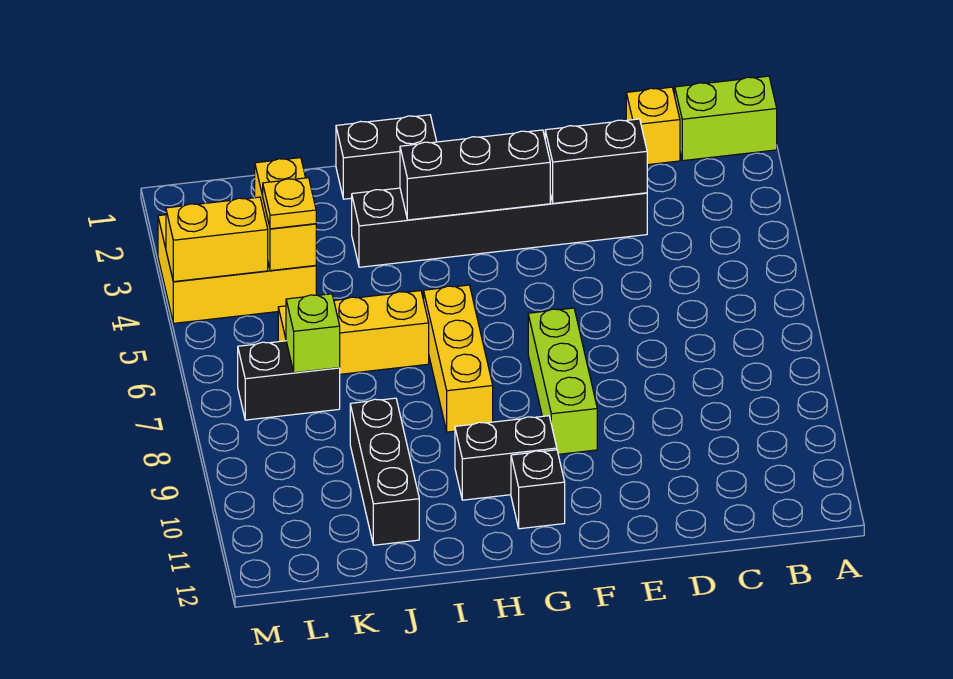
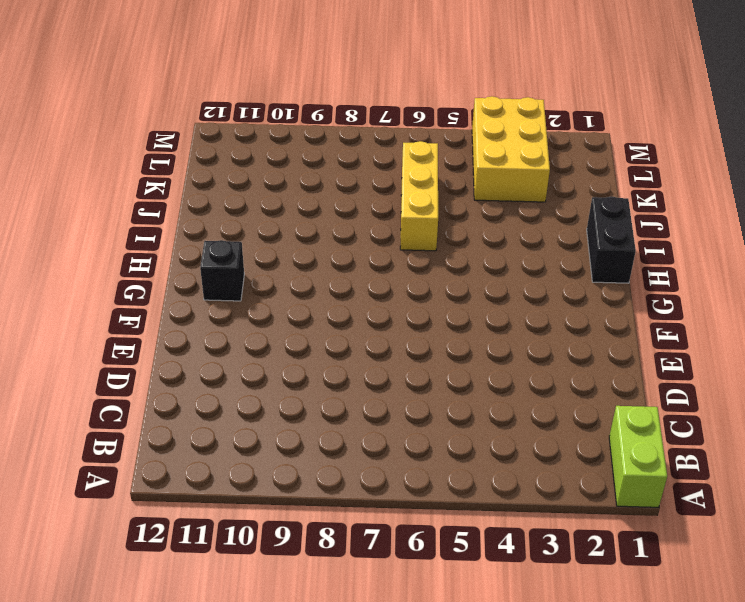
none -> yellow 1x1 brick [626,87,680,165]
none -> black 1x6 brick [352,188,647,267]
none -> lime 1x3 brick [528,308,597,454]

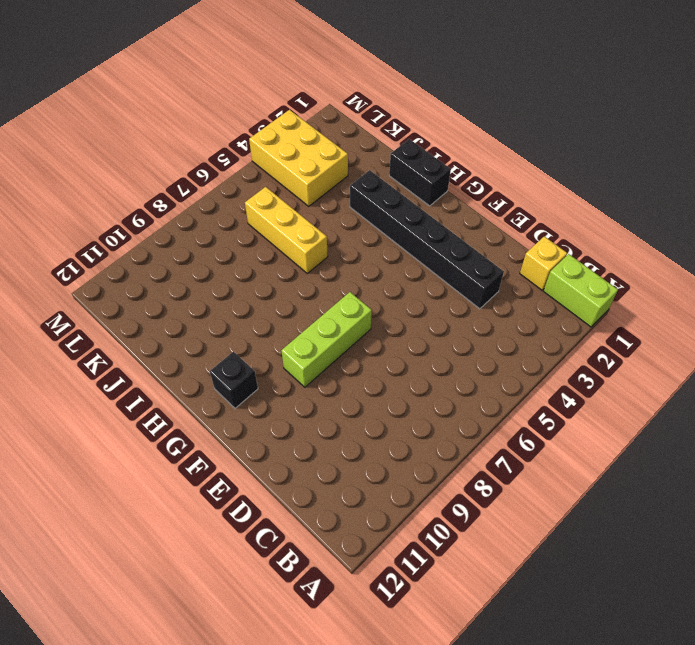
none -> black 1x2 brick [455,416,557,500]
none -> yellow 1x3 brick [424,285,493,432]
none -> black 1x3 brick [350,398,419,545]

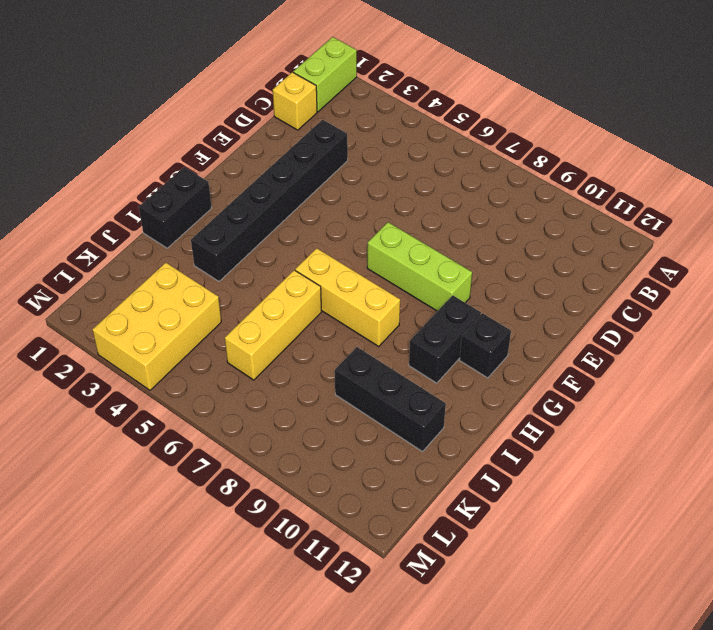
none -> black 1x2 brick [238,341,340,420]
none -> black 1x2 brick [545,119,647,203]
none -> black 1x3 brick [400,130,550,220]

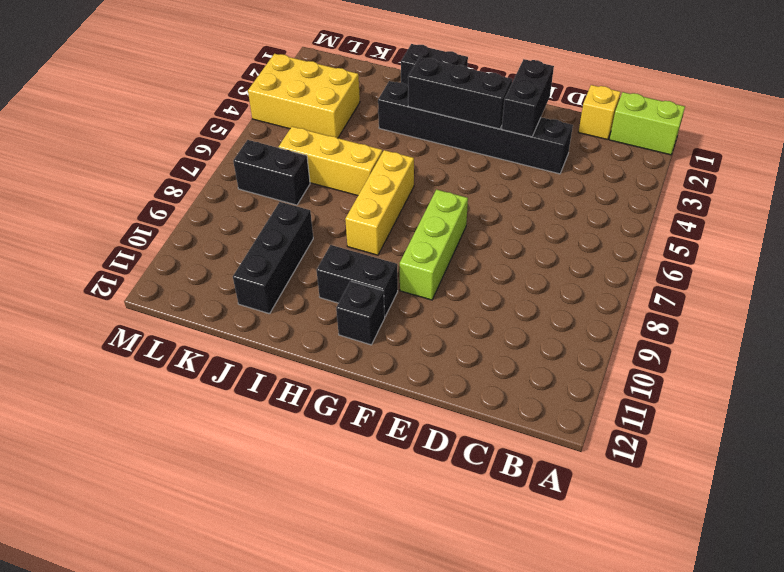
black 1x2 brick [502,59,554,137] -> black 1x2 brick turned to [545,119,647,203]
none -> yellow 1x2 brick [255,158,316,271]
none -> lime 1x1 brick [286,294,340,373]
none -> yellow 1x2 brick [166,197,268,282]

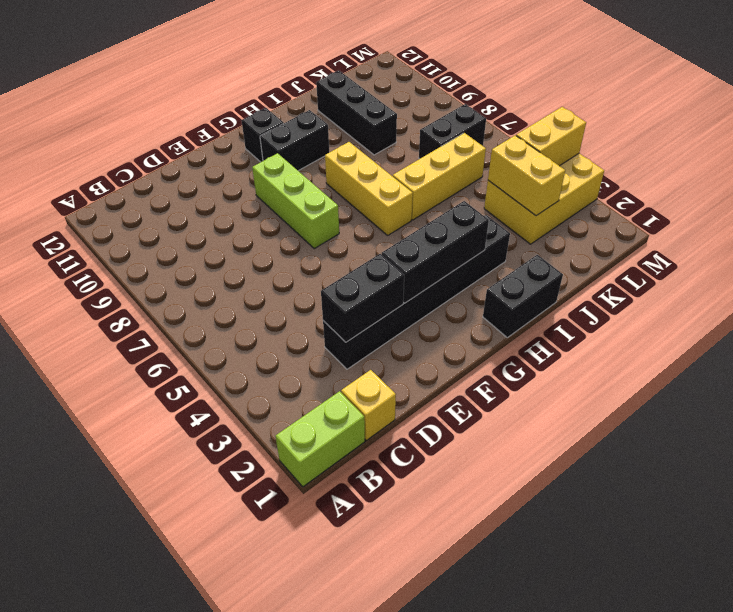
none -> lime 1x1 brick [286,294,340,373]
none -> yellow 1x1 plate [263,178,316,229]

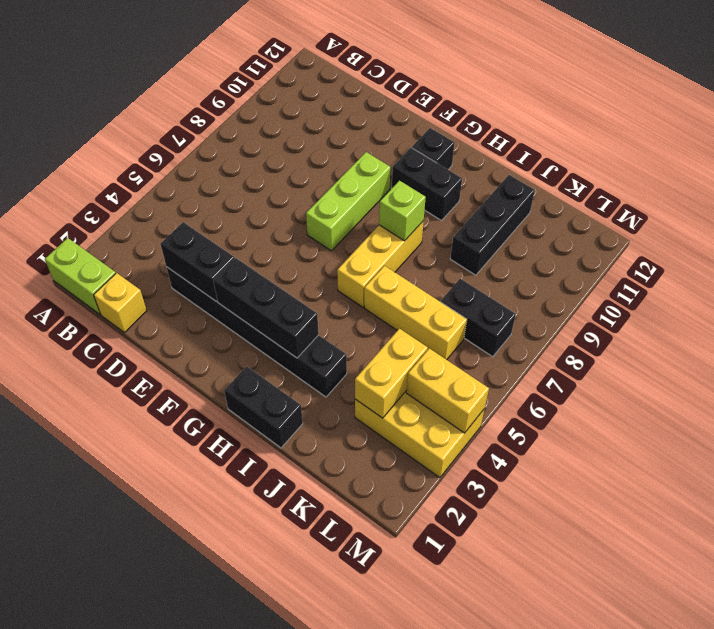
lime 1x1 brick [379,181,426,241] -> lime 1x1 brick moved to [286,294,340,373]
none -> yellow 1x1 plate [263,178,316,229]

